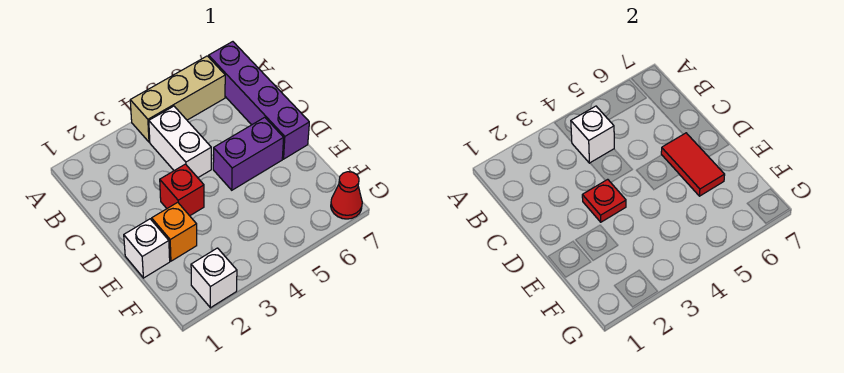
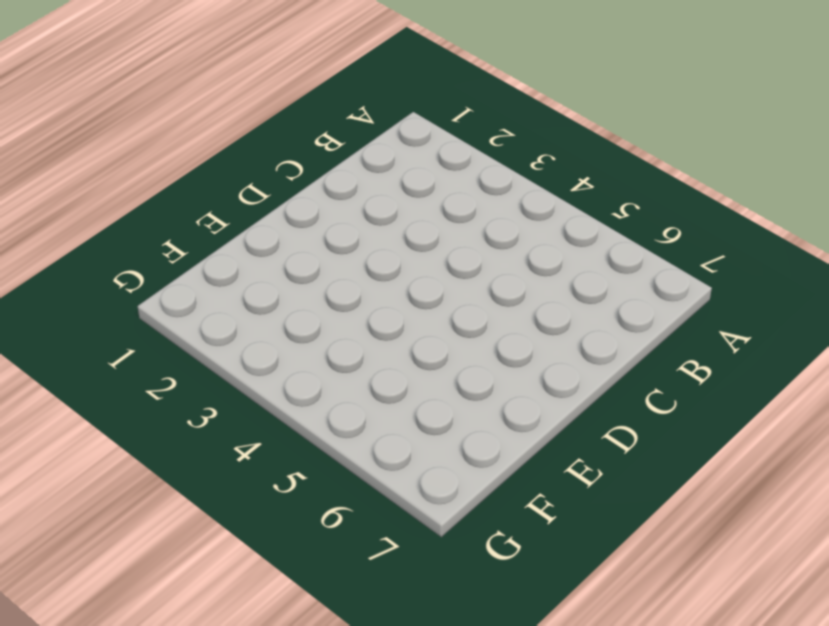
none -> tan 1x3 brick [130,56,225,142]
none -> purple 1x4 brick [209,42,309,159]
none -> white 1x2 brick [149,106,211,178]

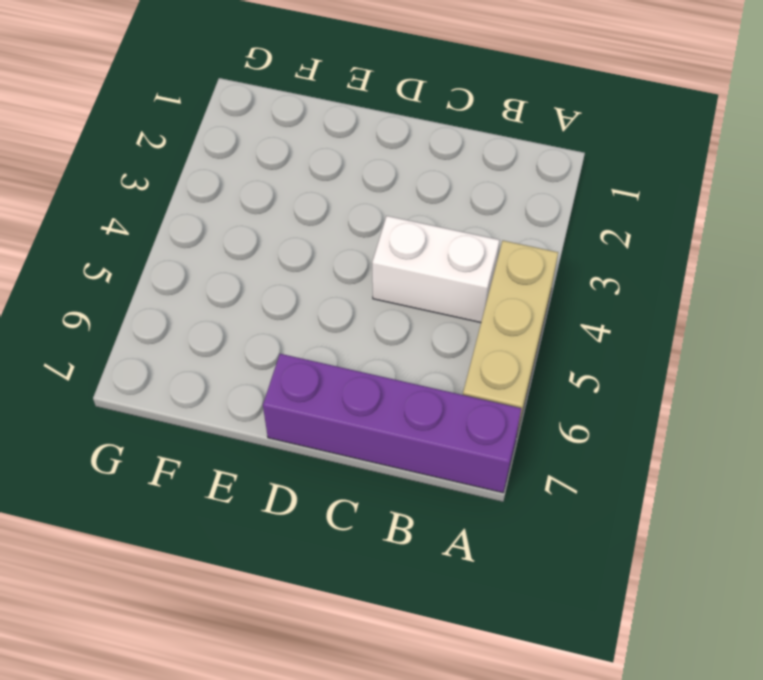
none -> red 1x1 brick [160,164,204,216]
none -> purple 1x2 brick [213,117,284,190]
none -> white 1x1 brick [124,219,170,278]

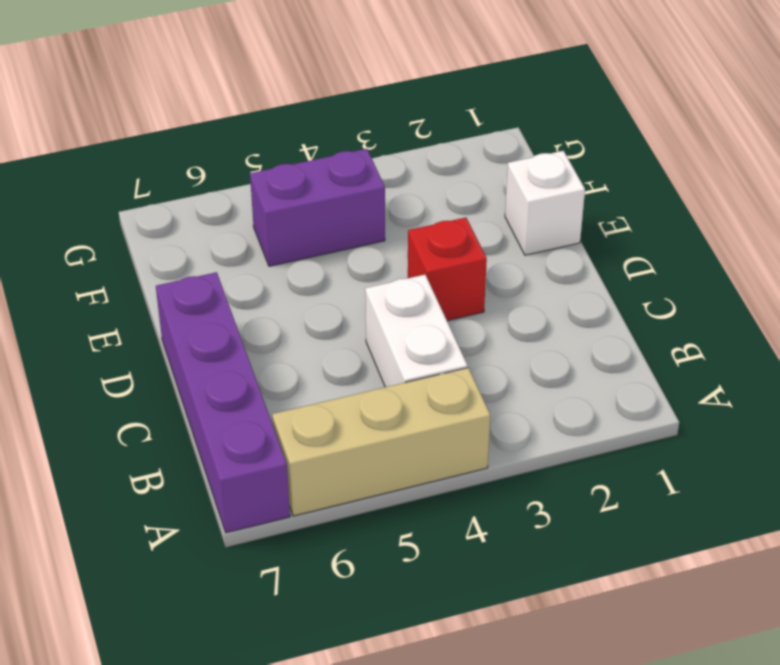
purple 1x2 brick [250,149,385,266] -> purple 1x2 brick moved to [213,117,284,190]
none -> orange 1x1 brick [152,202,197,261]
none -> white 1x1 brick [191,248,237,308]
none -> red 1x1 cone [331,172,362,219]

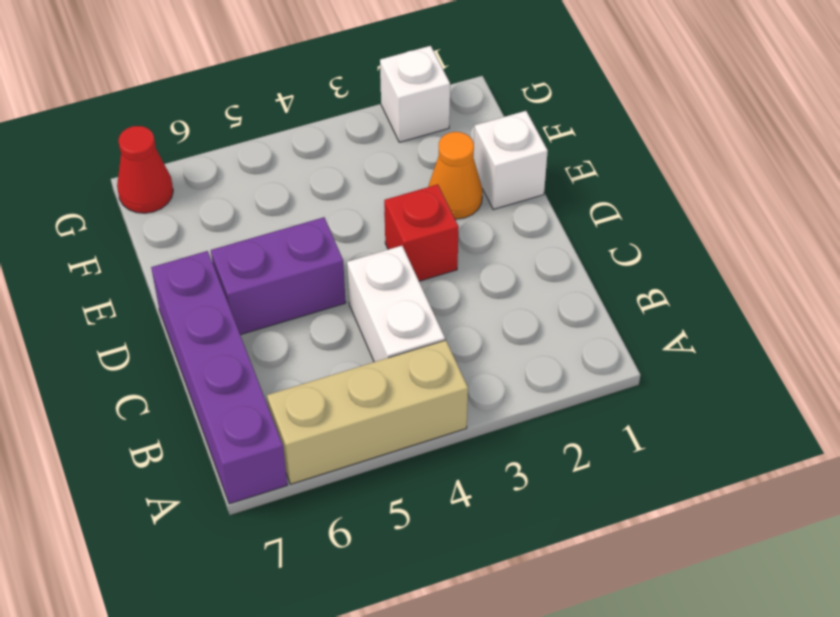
orange 1x1 cone [428,132,483,219] -> orange 1x1 brick [152,202,197,261]
none -> white 1x1 brick [571,106,614,163]
none -> red 1x1 plate [582,179,626,222]
none -> red 1x2 tile [661,133,725,196]

